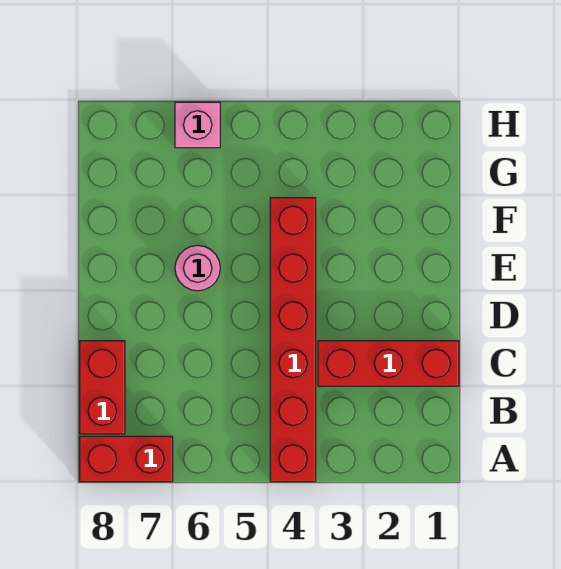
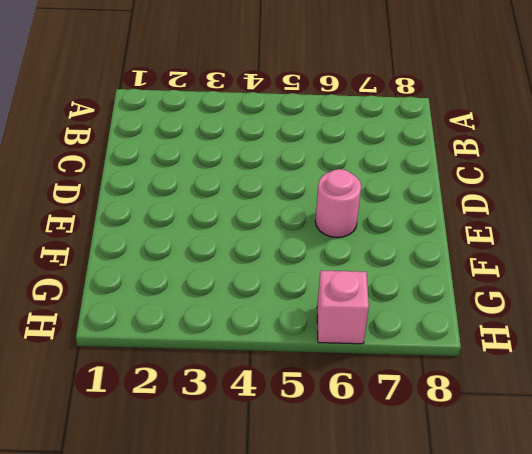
none -> red 1x6 brick [270,198,316,482]
none -> red 1x2 brick [80,436,173,482]

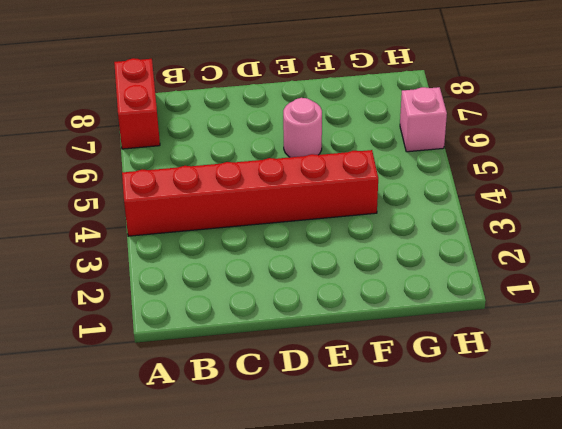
none -> red 1x2 brick [80,341,125,434]
none -> red 1x3 brick [318,341,459,386]

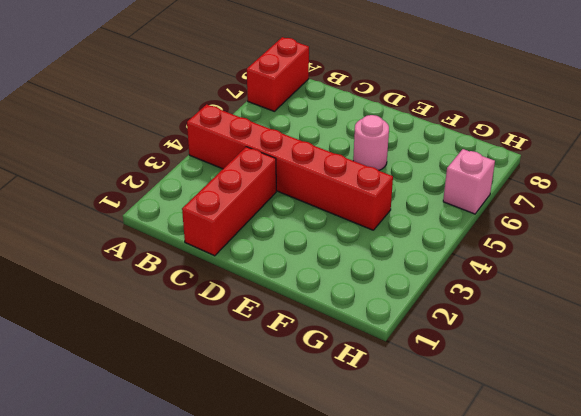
none -> red 1x2 brick [80,341,125,434]

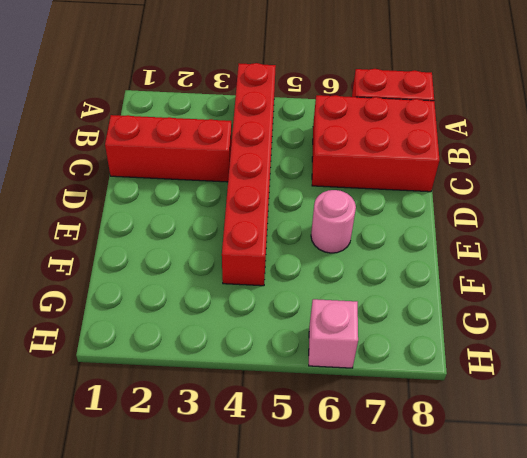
red 2x3 brick [312,95,440,192] -> red 1x2 brick [80,341,125,434]

